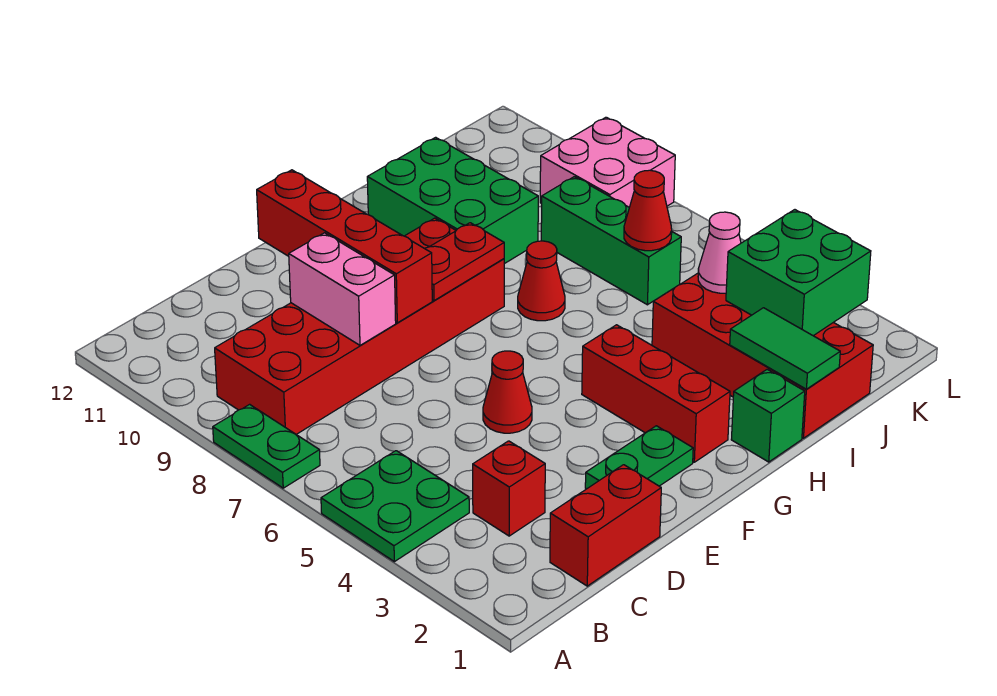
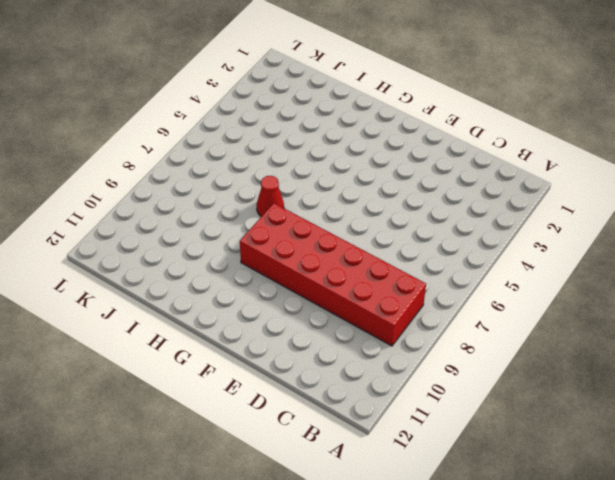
none -> green 2x2 plate [321,451,469,562]
none -> green 1x2 plate [213,404,320,488]
none -> red 1x2 brick [550,465,661,586]

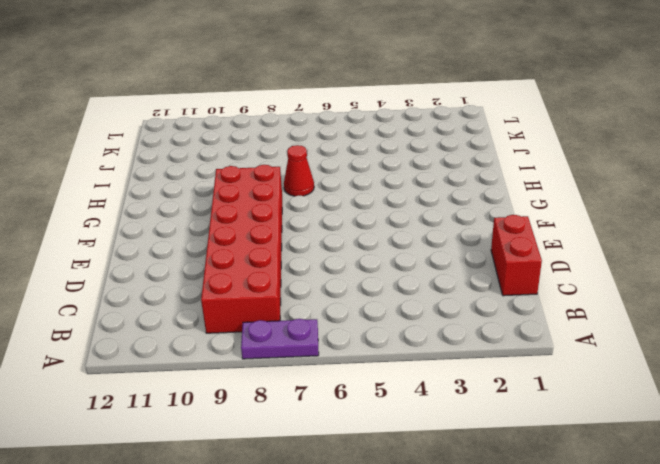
purple 1x2 plate [241,319,319,359] -> green 1x2 plate [213,404,320,488]
none -> green 2x2 plate [321,451,469,562]
none -> red 1x1 brick [473,441,545,536]
none -> green 1x2 plate [585,426,693,489]

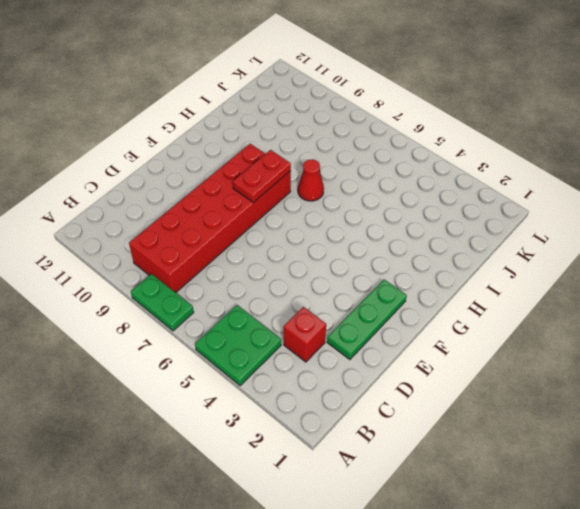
green 1x3 plate [327,280,407,360] -> green 1x2 plate [585,426,693,489]
none -> red 1x2 brick [550,465,661,586]
none -> red 1x1 cone [483,351,532,433]
none -> red 1x3 brick [582,325,730,462]

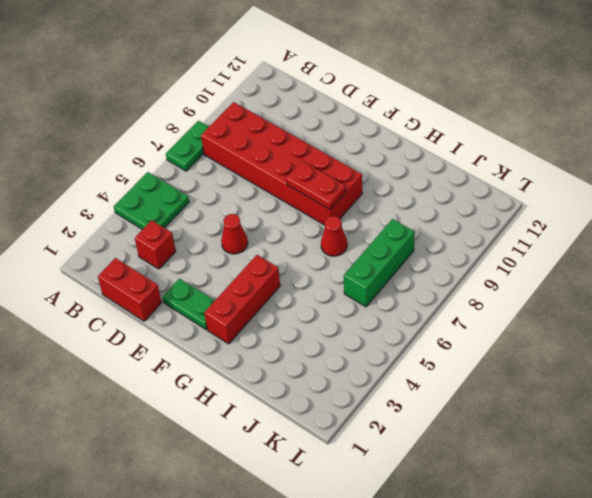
none -> green 1x1 brick [731,369,805,462]
none -> green 2x3 brick [367,137,538,264]
none -> red 2x4 brick [652,273,873,438]

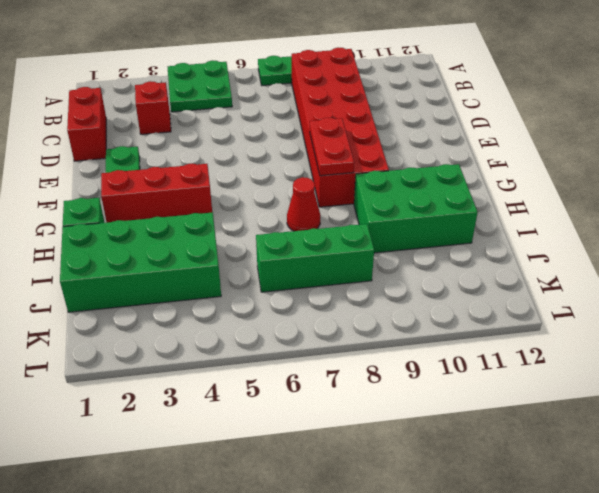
green 2x4 brick [60,212,221,312] -> red 2x4 brick [652,273,873,438]
none -> red 1x1 cone [483,351,532,433]
none -> pink 2x2 brick [540,117,675,207]
none -> pink 1x2 brick [289,233,396,345]

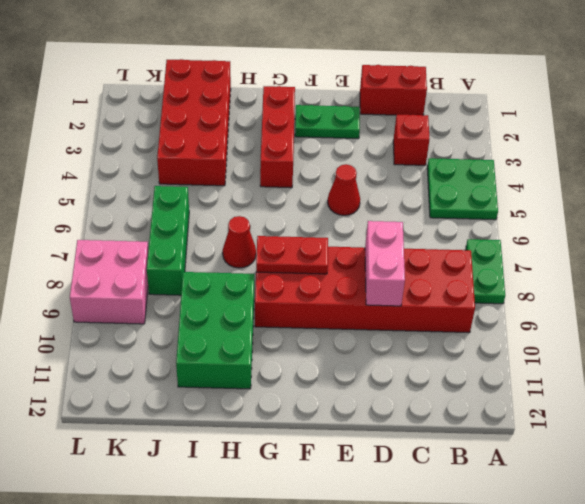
none -> green 1x1 brick [731,369,805,462]
none -> red 1x4 brick [257,170,432,323]
none -> green 1x2 tile [730,308,840,389]

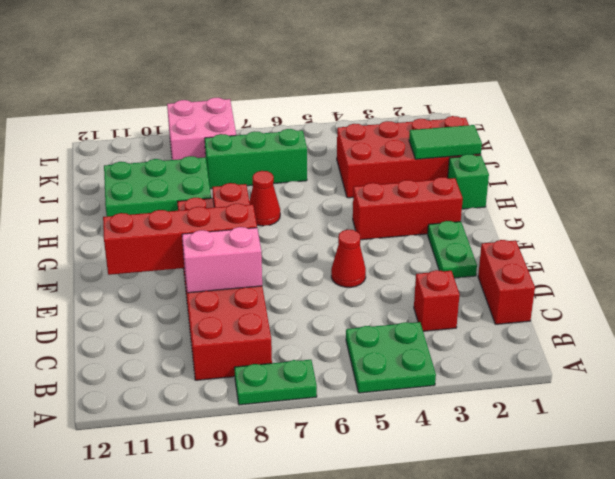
none -> green 2x2 brick [726,210,871,336]
none -> pink 1x1 cone [698,212,741,293]
none -> red 1x1 cone [624,170,672,251]

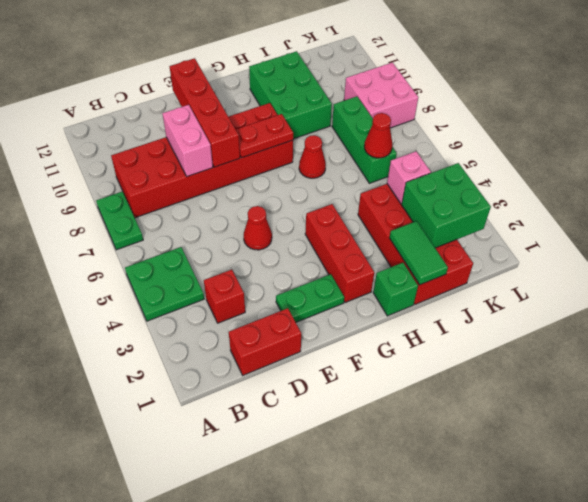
pink 1x1 brick [387,151,431,204] -> pink 1x1 cone [698,212,741,293]

